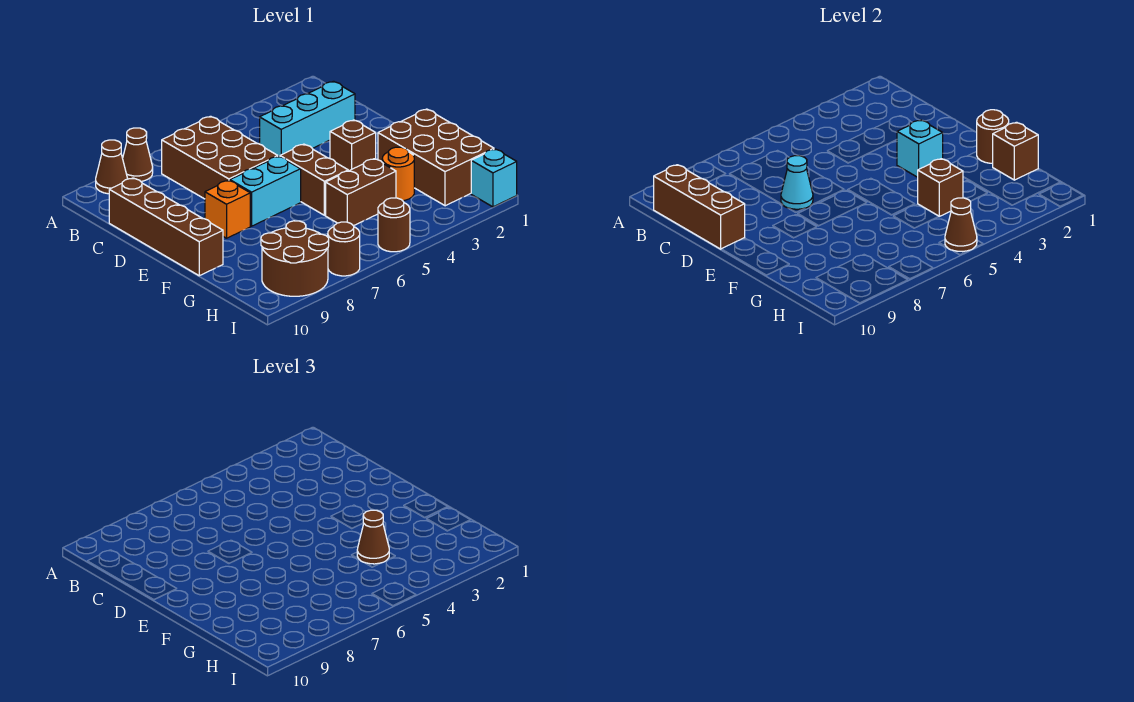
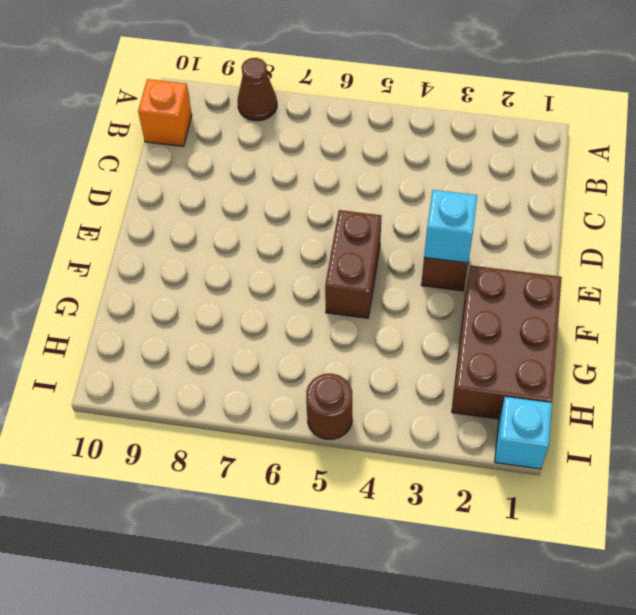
orange 1x1 brick [138,79,192,146] -> orange 1x1 brick moved to [205,180,250,238]
none -> brown 1x1 cone [96,140,128,194]
none -> brown 2x3 brick [162,116,278,199]
none -> cyan 1x3 brick [260,81,355,157]

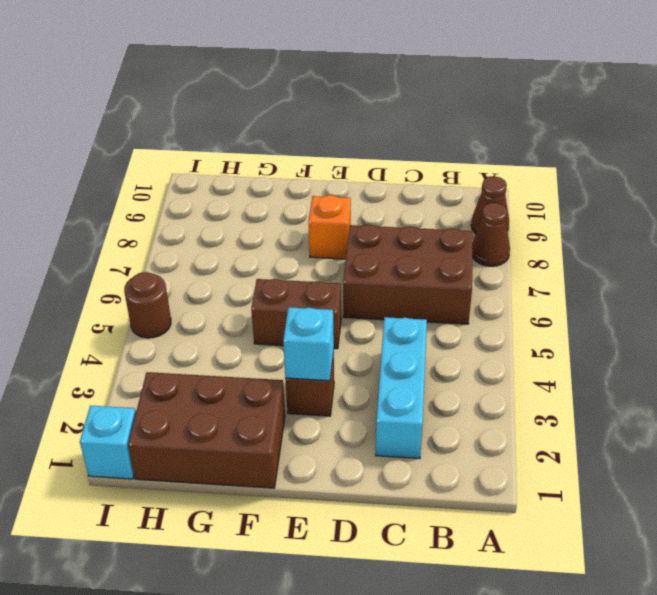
none -> brown 1x4 brick [109,178,223,276]
none -> cyan 1x2 brick [230,156,301,226]
none -> orange 1x1 round brick [382,147,414,201]

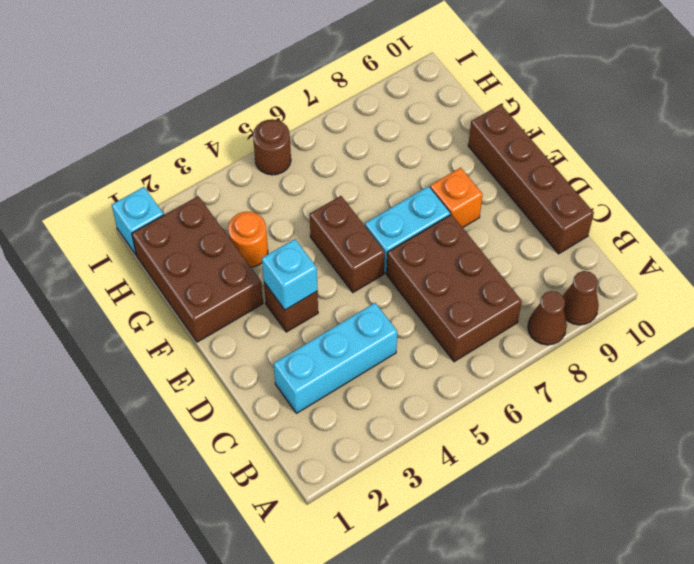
none -> brown 1x2 brick [326,159,396,226]
none -> brown 2x2 round brick [261,221,329,296]
none -> brown 1x1 round brick [328,222,360,276]

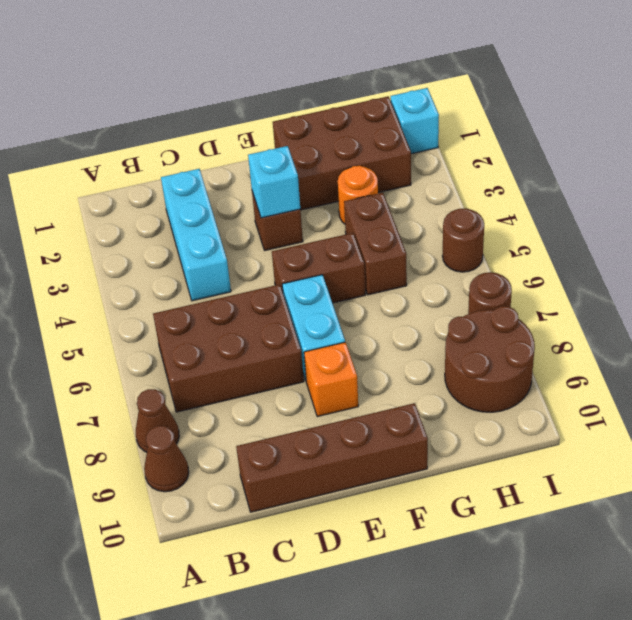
none -> brown 1x3 brick [654,165,745,249]
none -> cyan 1x1 cone [781,156,813,209]
none -> brown 1x1 round brick [977,110,1009,163]

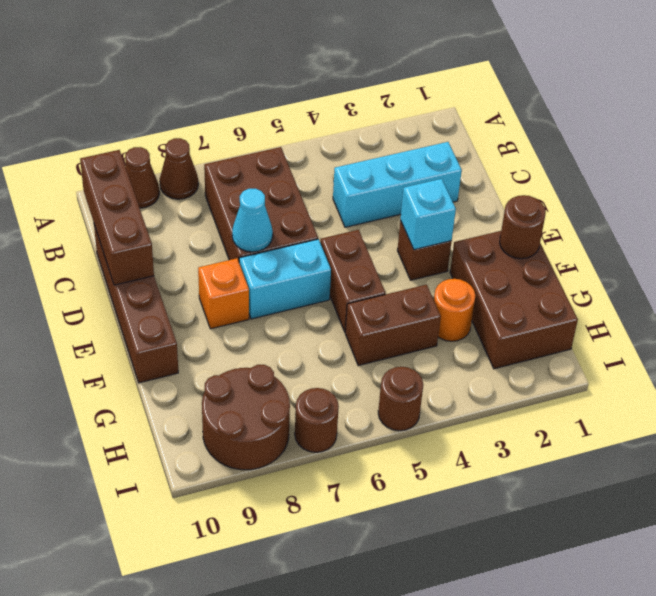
none -> cyan 1x1 brick [471,149,517,207]
none -> brown 1x1 brick [993,122,1038,180]
none -> brown 1x1 brick [918,159,963,216]

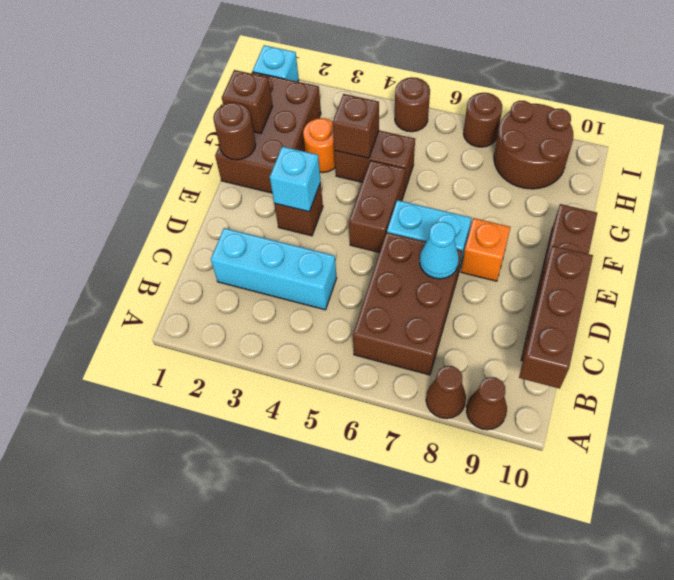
none -> brown 1x1 cone [945,198,977,251]
none -> brown 1x1 cone [357,510,389,564]

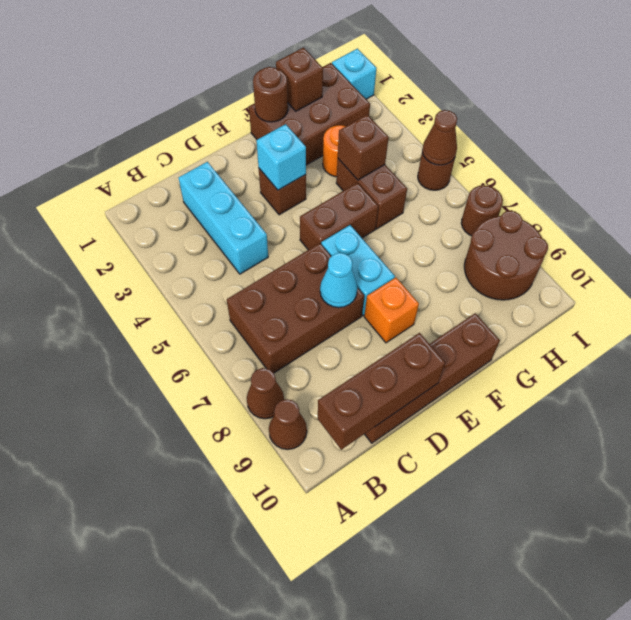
none -> brown 1x1 cone [357,510,389,564]

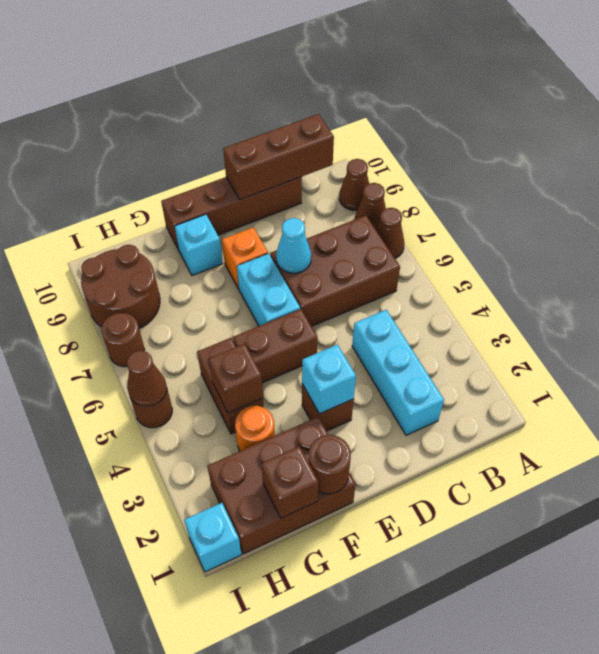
brown 1x1 cone [376,208,404,258] -> brown 1x1 cone moved to [357,510,389,564]
cyan 1x1 brick [175,214,223,276] -> none

